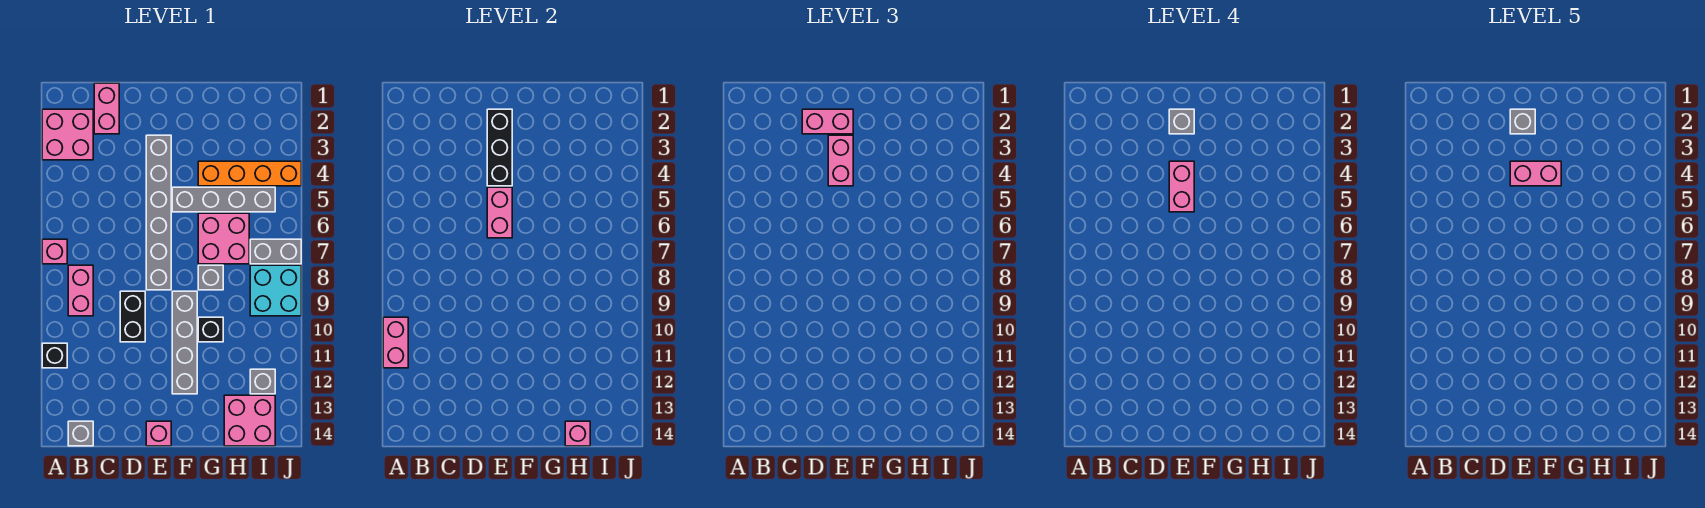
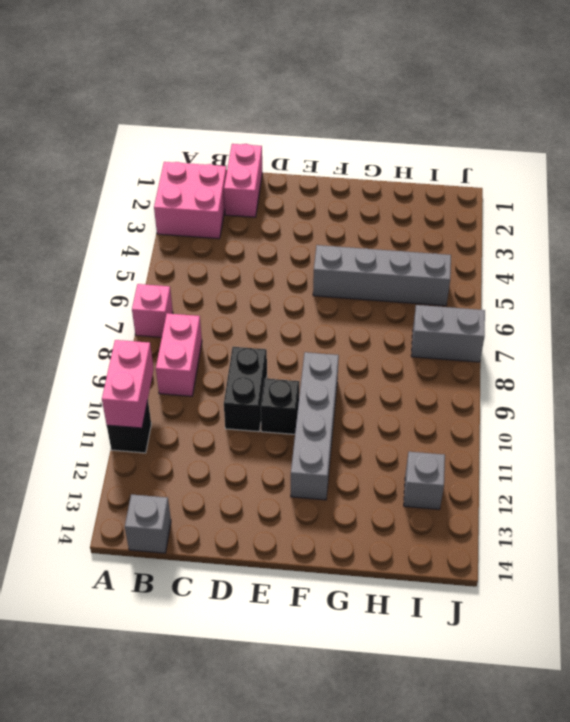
black 1x1 brick [261,378,299,434] -> black 1x1 brick moved to [198,317,223,342]
none -> grey 1x6 brick [146,135,171,290]
none -> pink 1x1 brick [146,421,171,446]
none -> orange 1x4 brick [198,161,301,186]

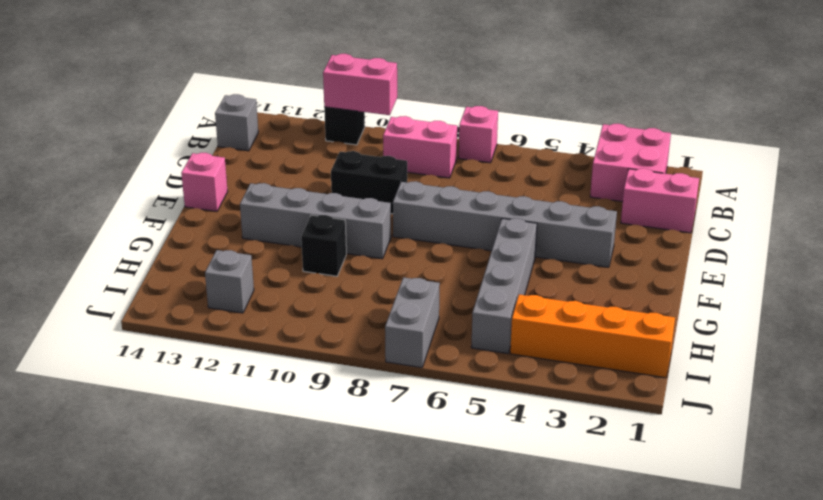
orange 1x4 brick [510,294,675,378] -> orange 1x4 brick turned to [198,161,301,186]
none -> pink 2x2 brick [198,213,249,264]
none -> grey 1x1 brick [198,265,223,290]
none -> pink 2x2 brick [224,395,275,446]

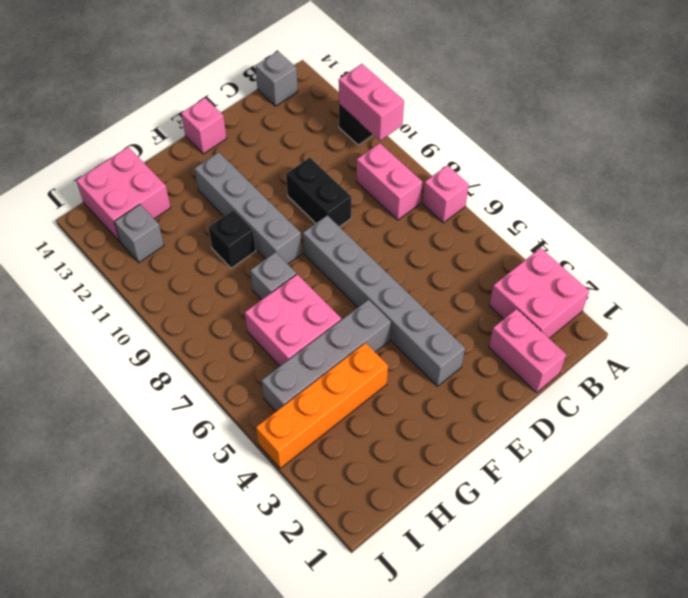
none -> grey 1x2 brick [250,239,301,264]
none -> cyan 2x2 brick [250,265,301,316]
none -> black 1x3 brick [487,109,512,186]

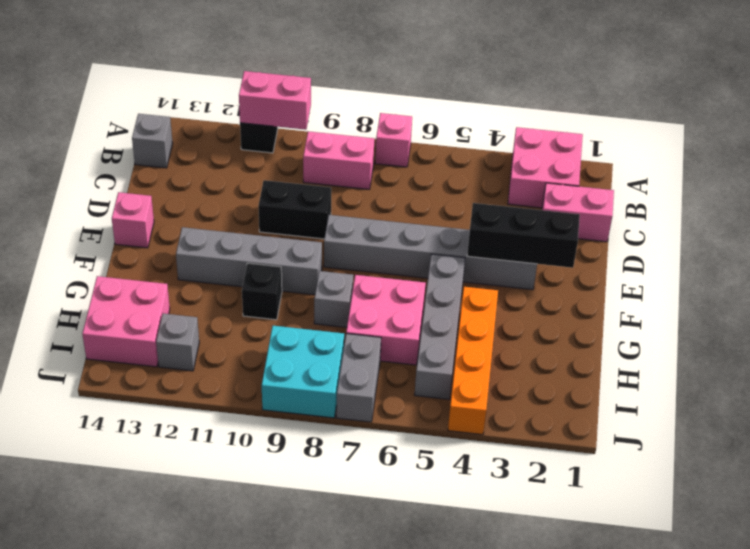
none -> pink 1x2 brick [487,187,512,238]
none -> pink 1x1 brick [565,421,590,446]
none -> pink 1x2 brick [802,109,853,134]

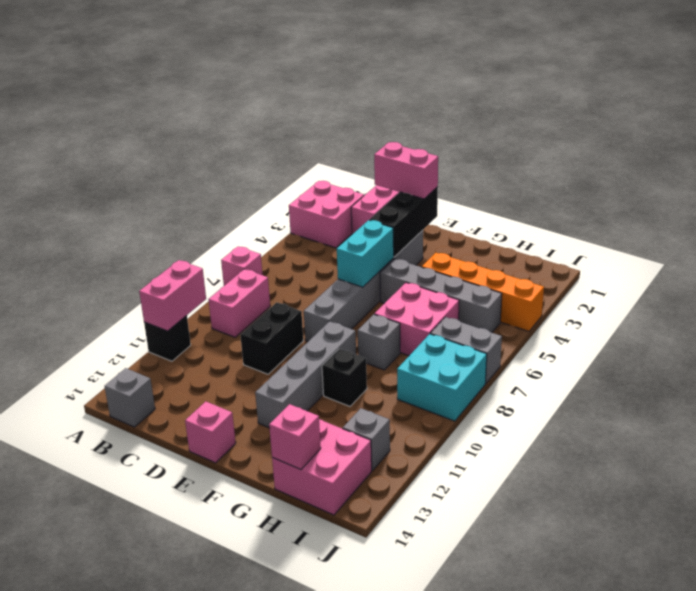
cyan 1x2 brick [337,220,394,287] -> pink 1x2 brick [487,187,512,238]
none -> pink 1x2 brick [828,135,853,186]
none -> grey 1x1 brick [1169,109,1194,134]
none -> pink 1x2 brick [1169,161,1194,212]

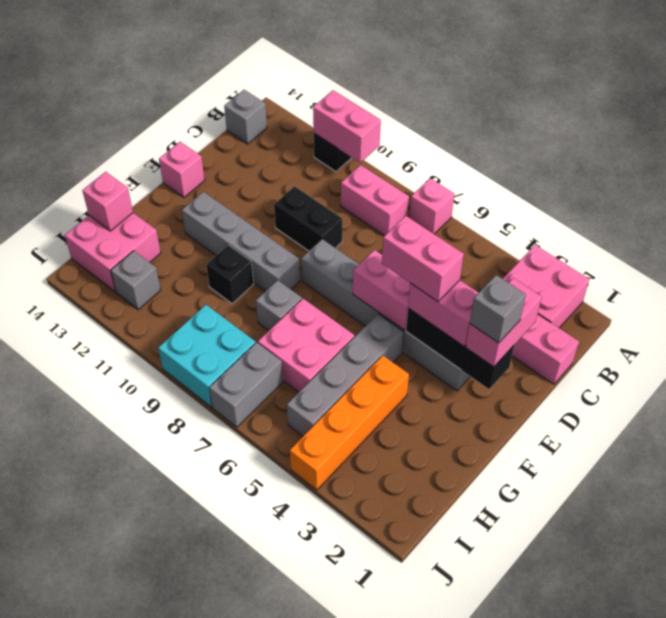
none -> grey 1x1 brick [1510,109,1535,134]
none -> pink 1x2 brick [1510,161,1561,186]

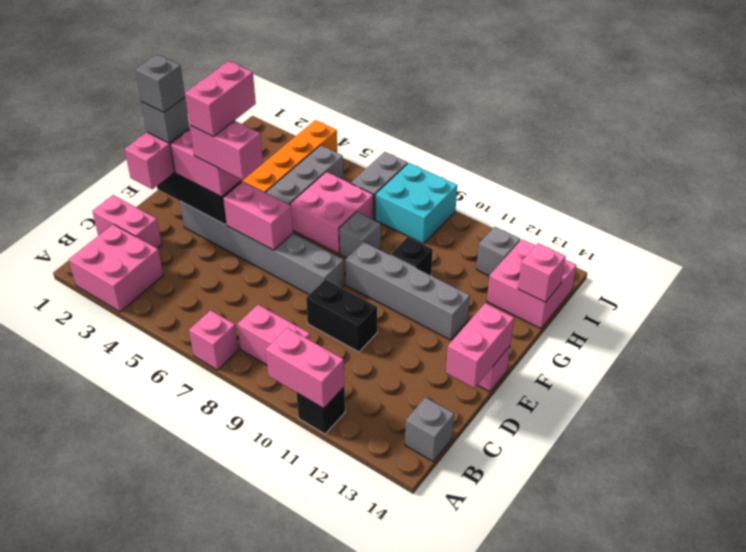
pink 1x2 brick [446,303,514,388] -> none

